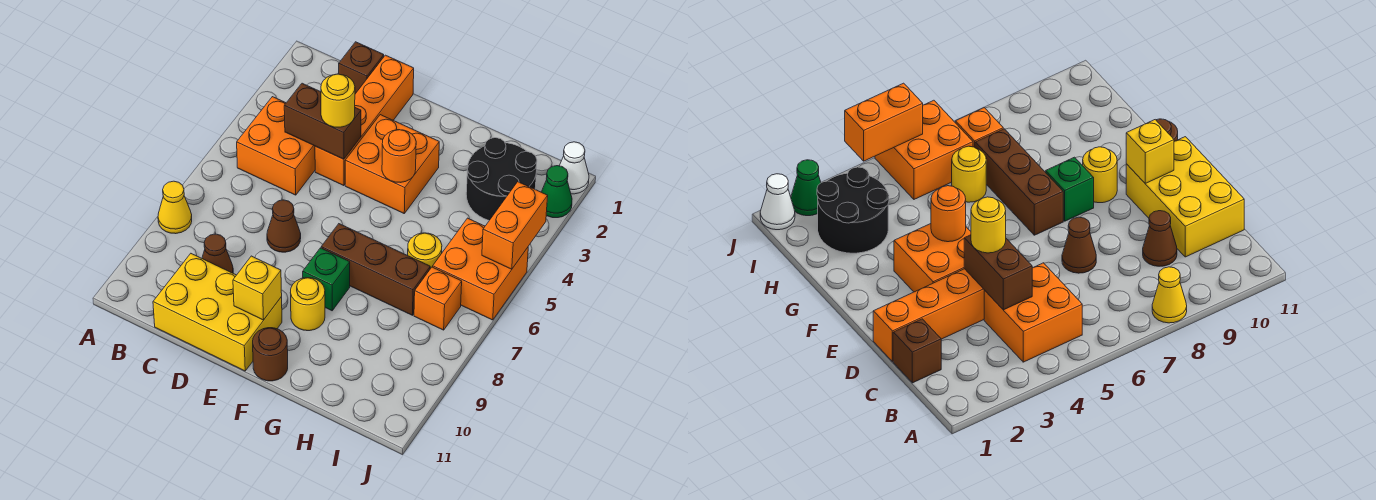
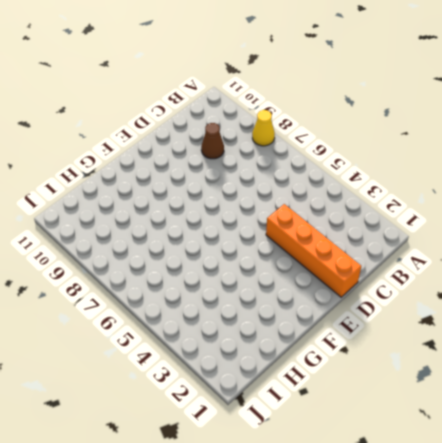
none -> orange 2x2 brick [237,97,315,195]
none -> brown 1x1 brick [339,42,384,94]
none -> yellow 2x3 brick [153,254,282,371]

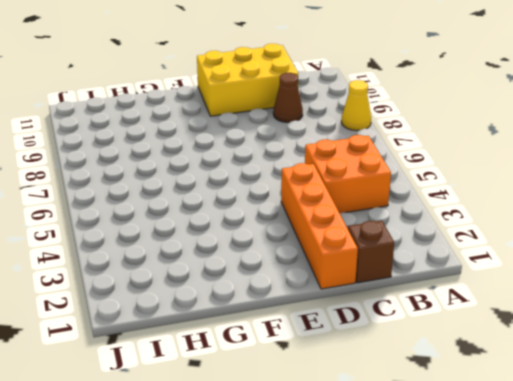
none -> brown 1x1 cone [267,200,301,252]
none -> orange 2x2 brick [345,115,439,213]
none -> brown 1x3 brick [321,224,430,315]

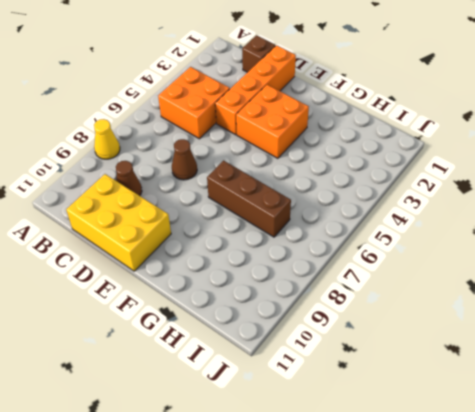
none -> green 1x1 brick [303,248,350,311]
none -> yellow 1x1 round brick [290,278,325,331]
none -> brown 1x1 round brick [253,328,288,381]

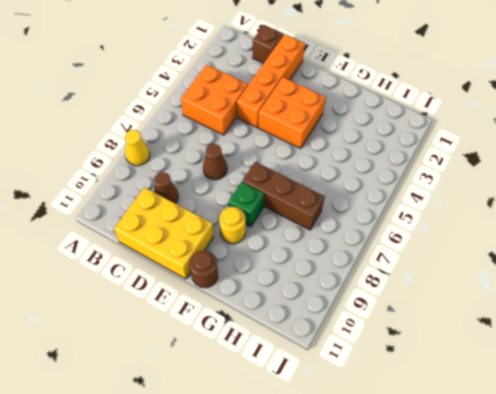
none -> black 2x2 round brick [466,138,537,220]
none -> yellow 1x1 round brick [408,233,442,269]
none -> orange 2x2 brick [433,218,528,320]

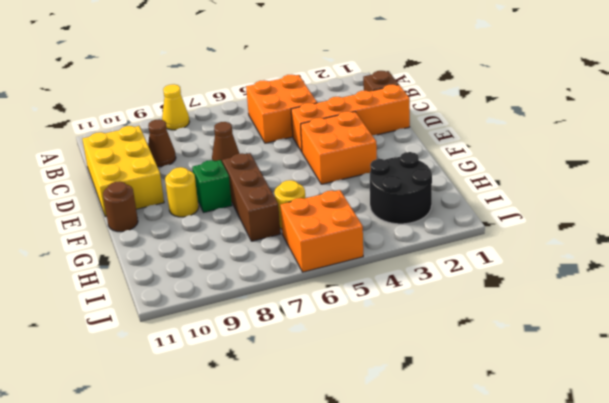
none -> orange 1x1 brick [414,267,462,330]
none -> white 1x1 cone [560,142,589,194]
none -> green 1x1 cone [542,166,572,218]

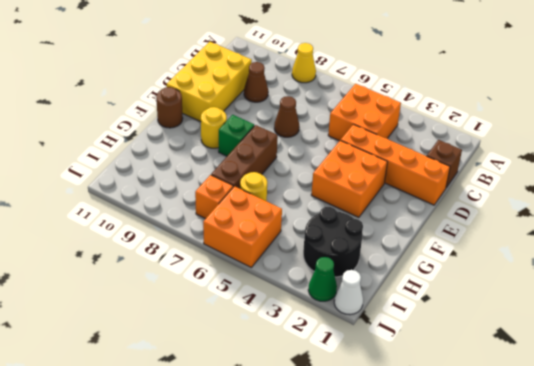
none -> brown 1x2 brick [284,83,361,159]
none -> yellow 1x1 brick [233,256,282,320]
none -> orange 1x1 round brick [382,130,416,182]

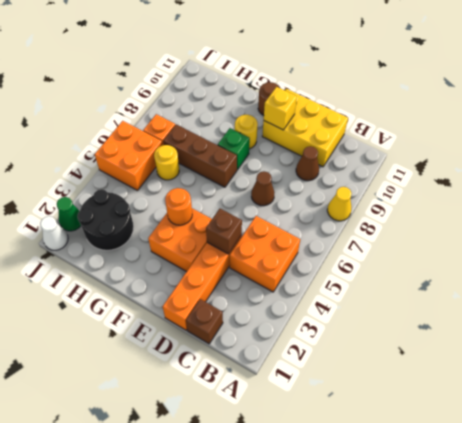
brown 1x1 brick [206,209,242,254] -> brown 1x2 brick [284,83,361,159]
none -> orange 1x2 brick [482,182,548,269]
none -> yellow 1x1 round brick [321,74,355,127]

